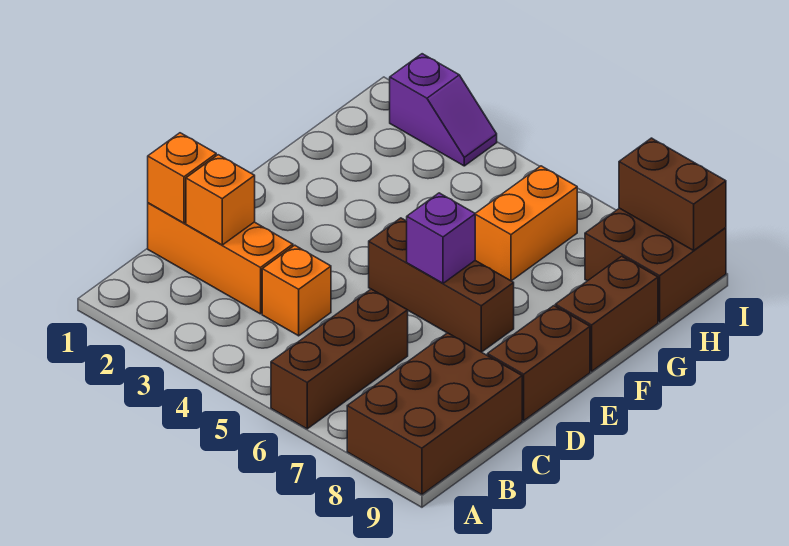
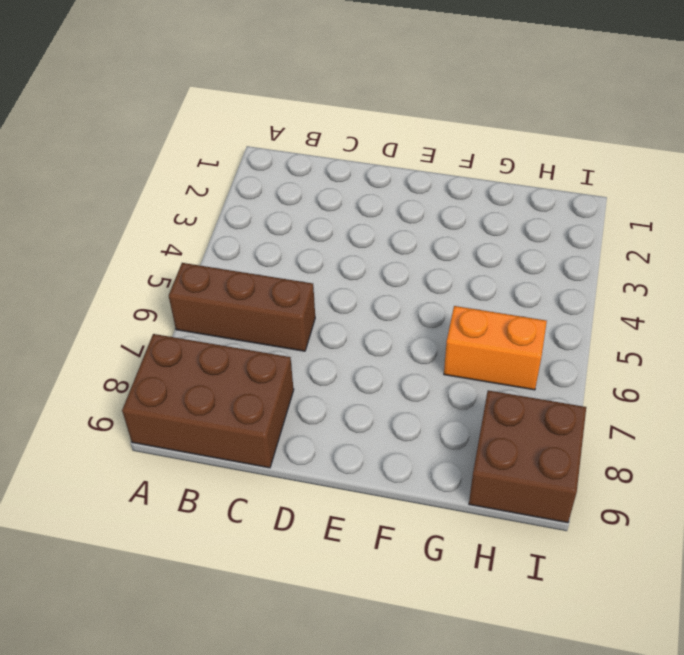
none -> orange 1x3 brick [148,203,293,314]
none -> orange 1x1 brick [262,245,331,336]
none -> brown 1x2 brick [487,306,590,421]

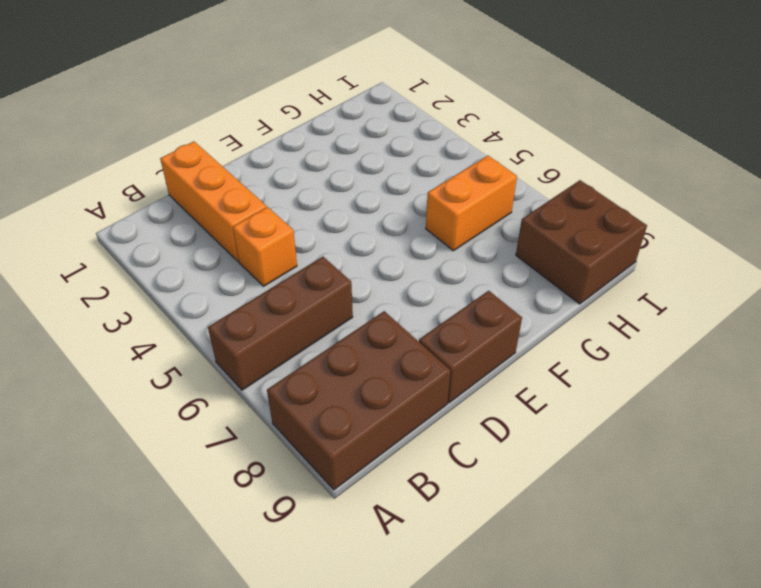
none -> brown 1x3 brick [369,218,514,352]
none -> brown 1x2 brick [555,256,658,371]
none -> purple 1x2 slope [390,54,497,166]

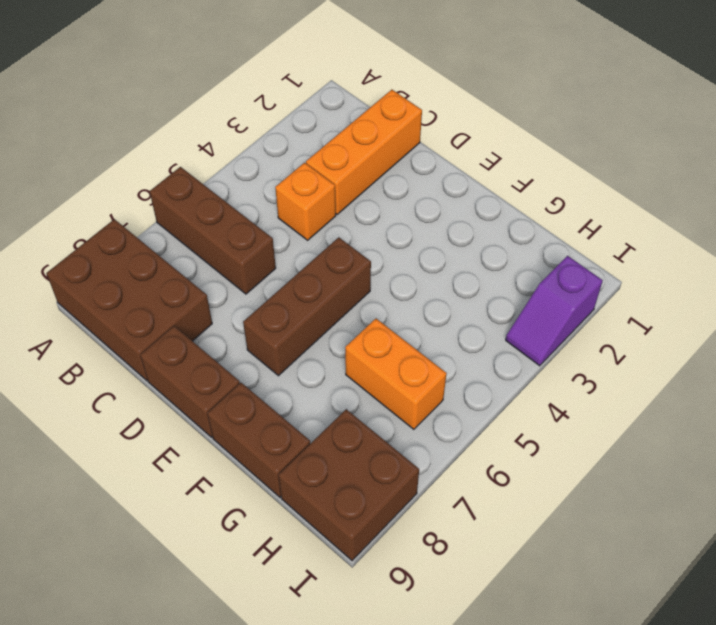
none -> orange 1x1 brick [148,133,216,223]
none -> orange 1x1 brick [186,155,255,245]
none -> purple 1x1 brick [407,193,475,283]

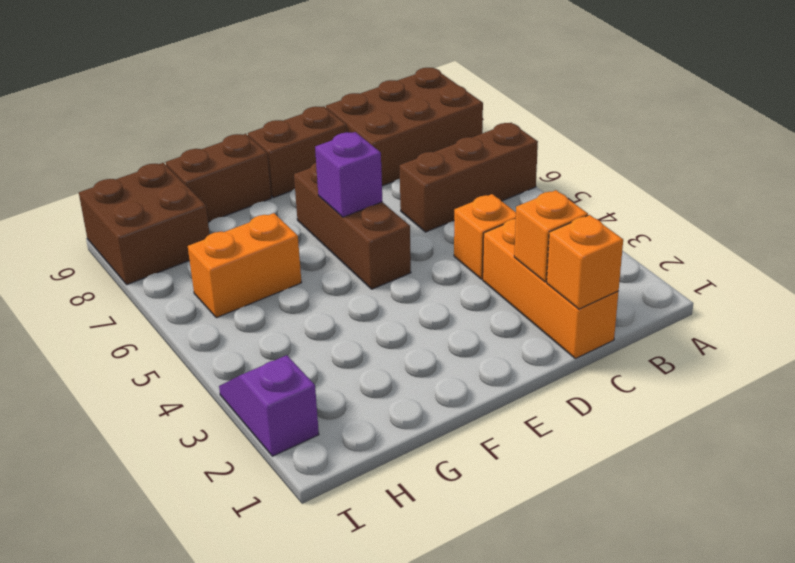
none -> brown 1x2 brick [619,138,726,250]

